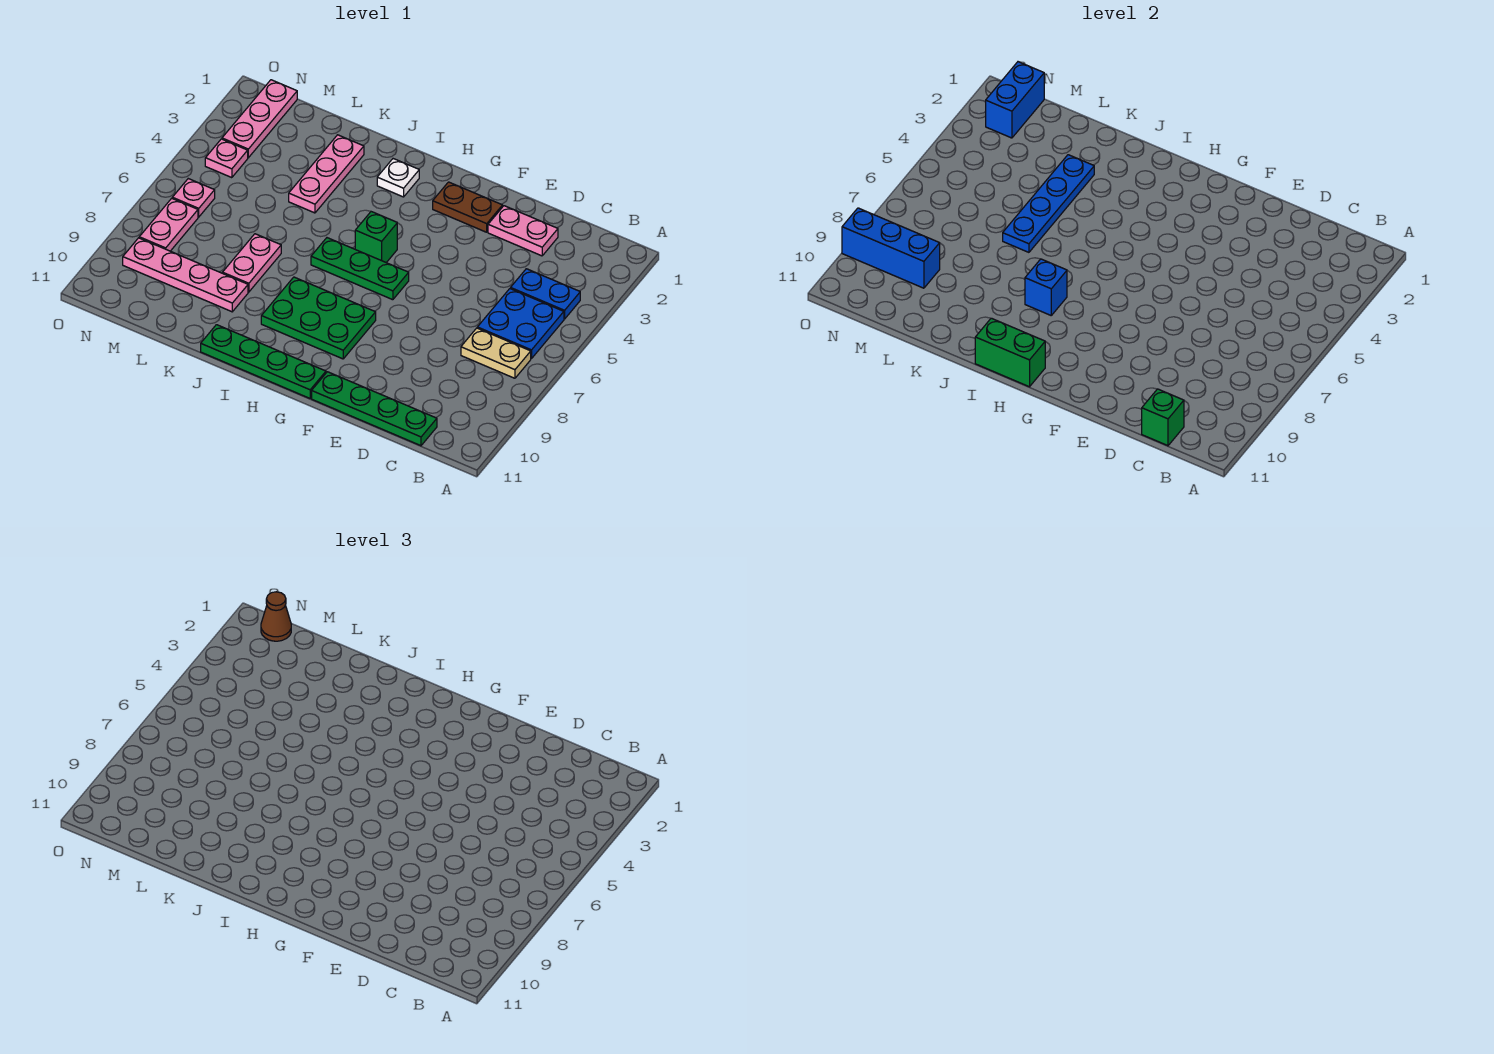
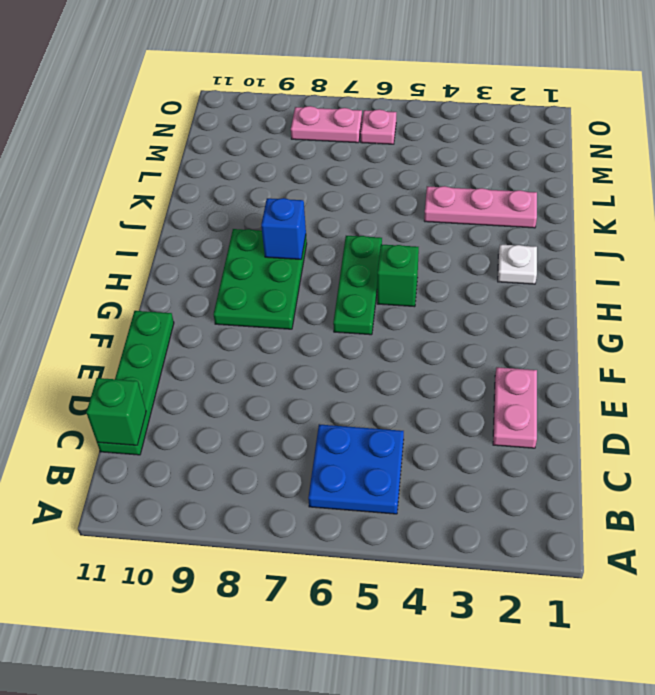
none -> blue 1x2 plate [511,269,580,319]
none -> tan 1x2 plate [461,328,531,378]
none -> brown 1x2 plate [433,182,503,232]

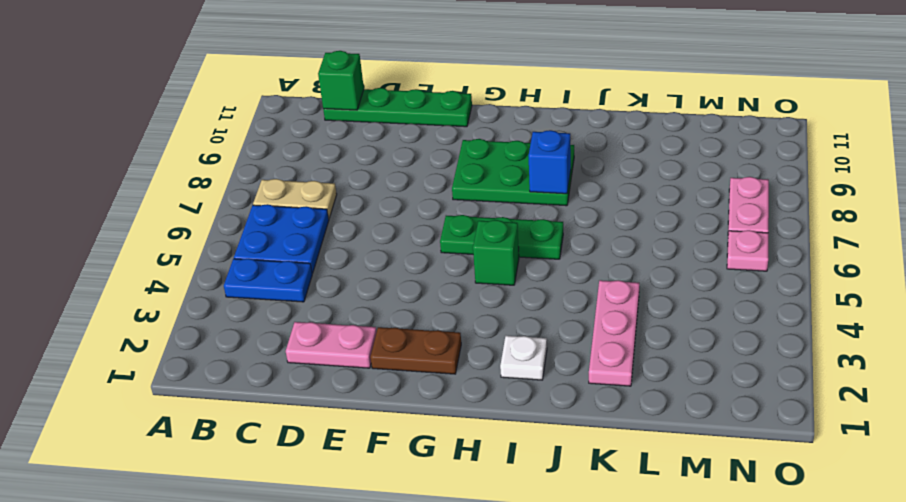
none -> green 1x4 plate [201,325,326,398]
none -> pink 1x2 plate [223,234,281,292]
none -> pink 1x4 plate [123,238,248,312]

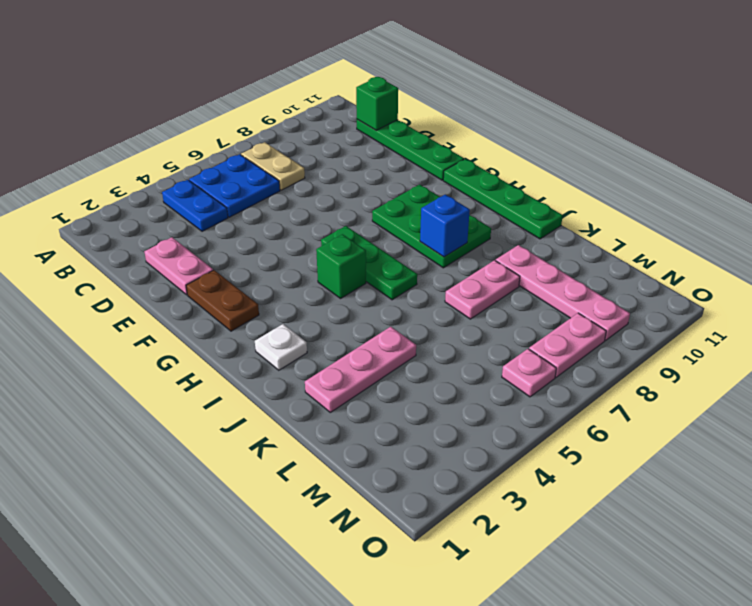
none -> pink 1x3 plate [222,80,297,158]
none -> pink 1x1 plate [205,139,248,178]
none -> green 1x2 brick [975,318,1045,387]

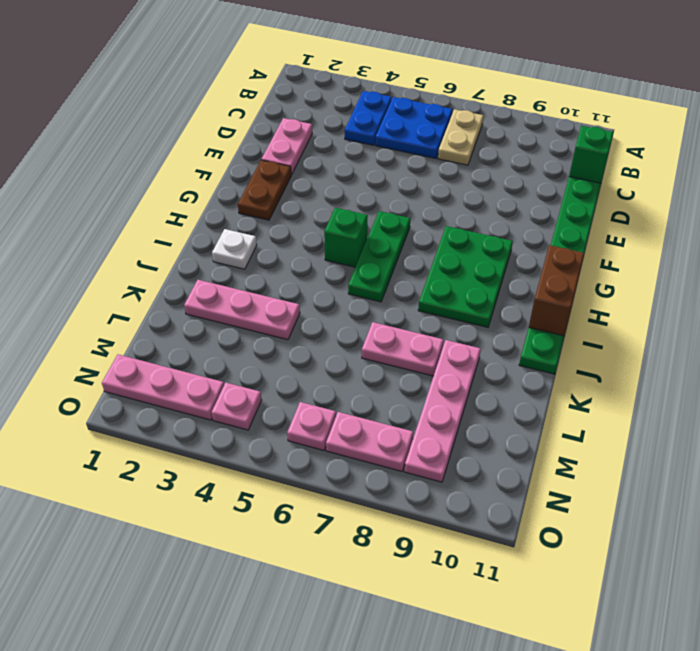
brown 1x2 brick [529,245,584,336] -> green 1x2 brick [975,318,1045,387]
none -> blue 1x1 brick [1025,259,1067,315]
none -> blue 1x4 plate [1003,155,1094,252]
none -> blue 1x3 brick [842,208,940,288]

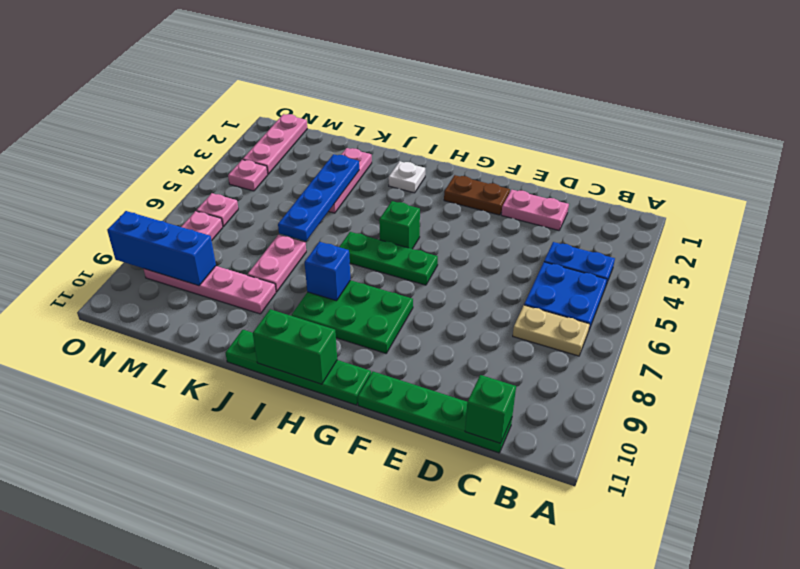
none -> blue 1x2 brick [986,62,1044,138]
none -> brown 1x1 cone [261,592,291,641]

